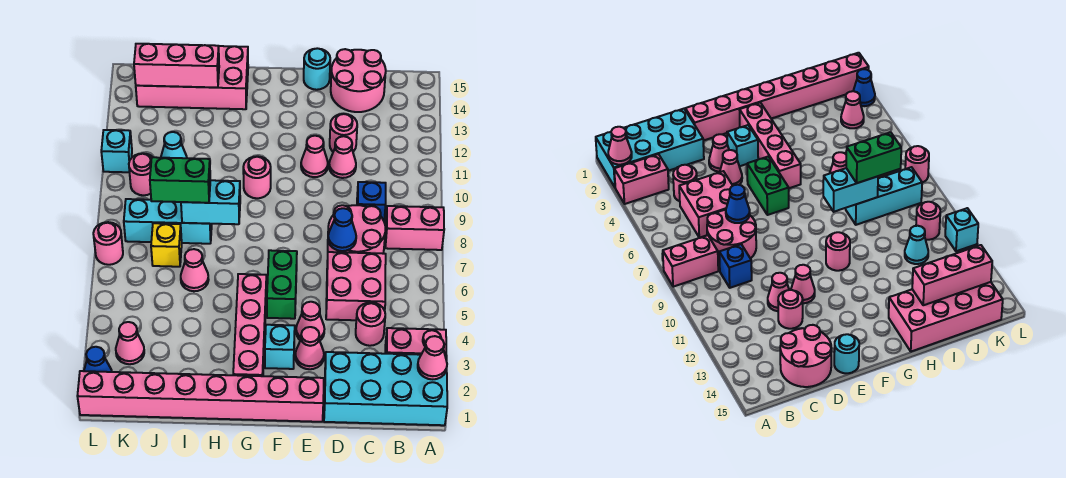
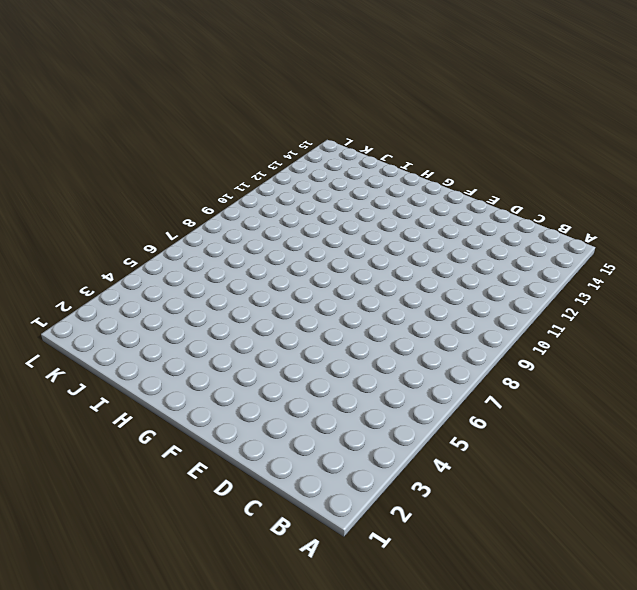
none -> cyan 2x4 brick [324,352,447,425]
none -> pink 1x2 brick [385,328,446,355]
none -> pink 1x2 brick [385,206,444,250]
none -> pink 1x1 round brick [356,302,385,346]

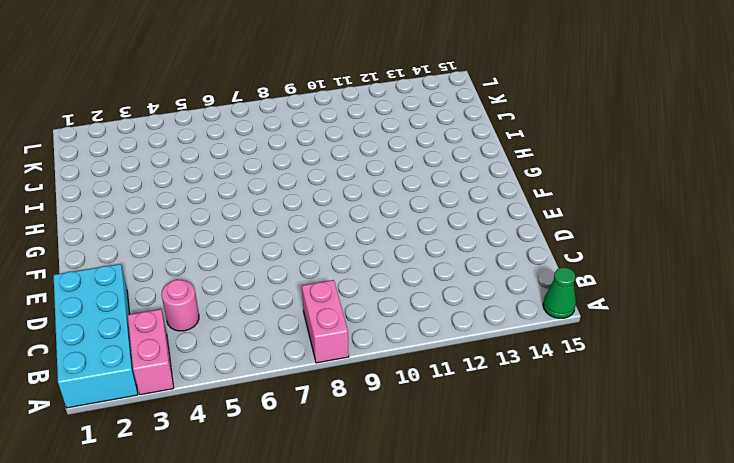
green 1x1 cone [543,268,576,318] -> none
none -> pink 2x2 brick [326,252,386,320]
none -> pink 2x2 round brick [328,205,385,254]
none -> blue 1x1 brick [357,182,386,221]
none -> pink 2x2 round brick [331,49,386,112]

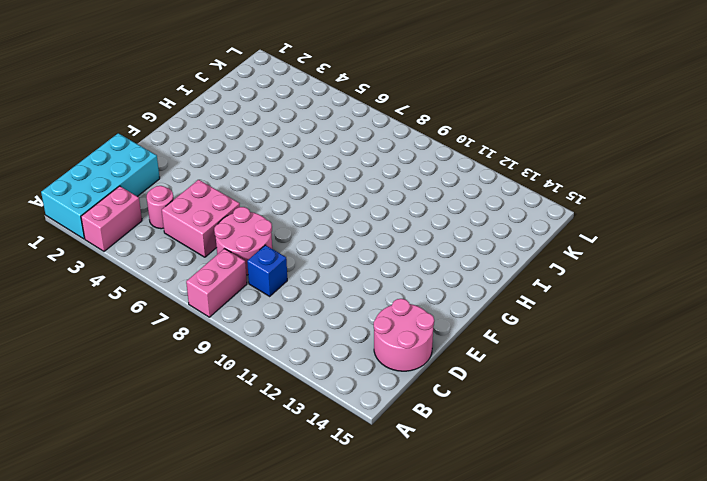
none -> pink 1x1 cone [329,136,356,178]
none -> pink 1x1 round brick [330,114,357,152]
none -> pink 1x8 brick [77,371,324,422]
none -> pink 1x1 cone [295,327,324,369]

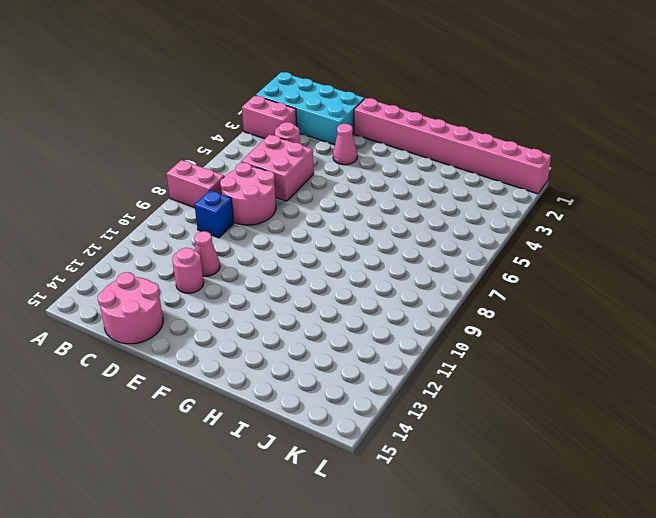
none -> pink 1x1 cone [296,302,324,340]
none -> pink 1x1 cone [301,136,328,177]
none -> cyan 1x1 round brick [304,48,330,90]
none -> cyan 1x1 brick [265,325,295,369]

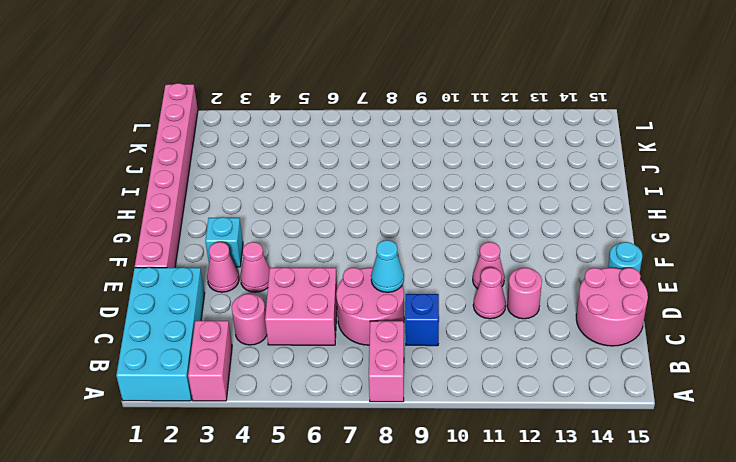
cyan 1x1 cone [371,240,404,292] -> cyan 1x1 cone moved to [161,132,187,158]
none -> green 1x2 brick [267,250,297,319]
none -> pink 1x4 brick [233,274,266,376]
none -> pink 1x1 round brick [243,156,271,198]
none -> pink 2x4 brick [136,46,248,109]

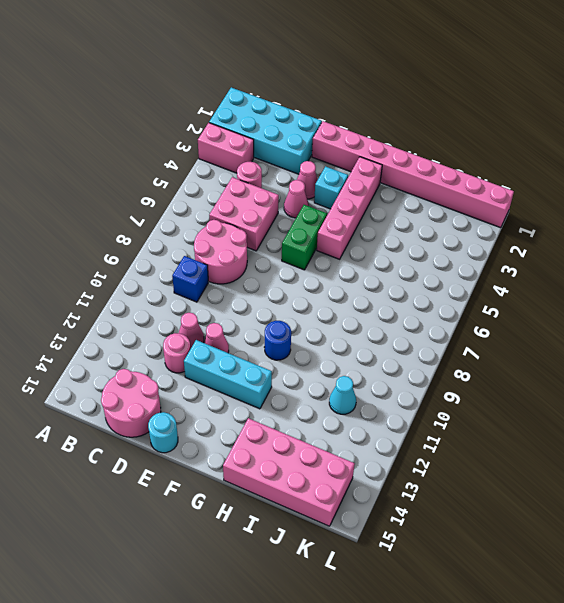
cyan 1x3 brick [184,340,272,409] -> cyan 1x3 brick moved to [124,199,212,244]
blue 1x1 round brick [264,321,291,360] -> pink 1x1 round brick [243,156,271,198]
none -> pink 1x2 brick [385,206,444,250]
none -> pink 1x1 cone [181,249,209,291]
none -> yellow 1x1 brick [151,223,182,267]
none -> pink 1x1 cone [116,322,144,364]

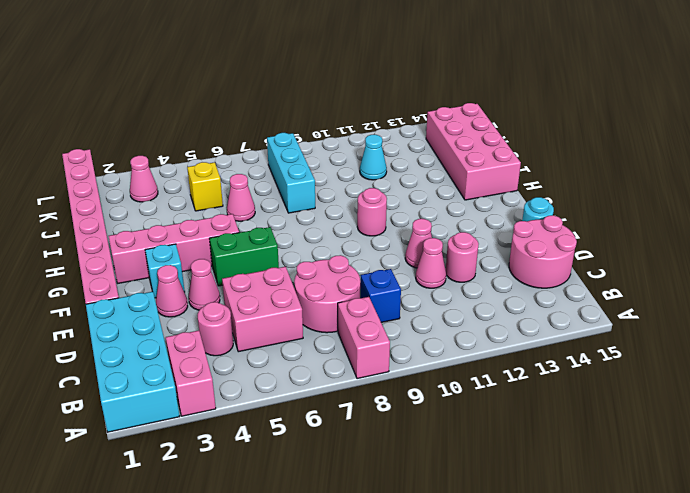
yellow 1x1 brick [187,162,223,211] -> yellow 1x1 brick moved to [151,223,182,267]
none -> pink 1x1 round brick [129,153,152,195]
none -> blue 1x1 cone [84,347,112,372]
none -> pink 1x1 round brick [93,222,123,265]
none -> cyan 1x1 brick [101,130,132,172]

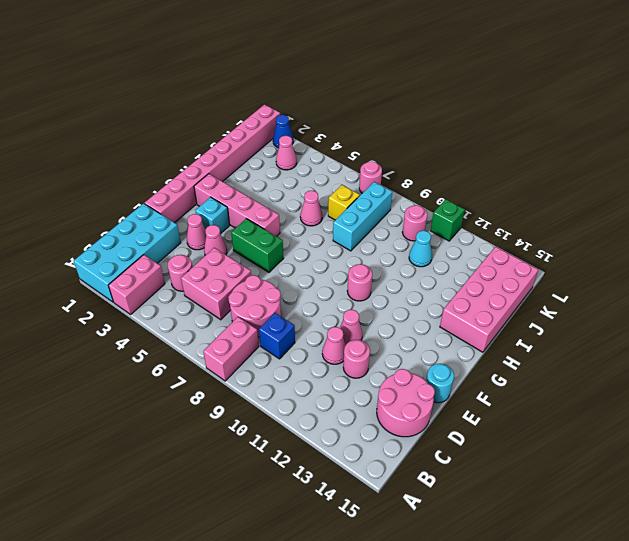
green 1x1 brick [430,199,465,241] -> cyan 1x1 brick [101,130,132,172]
none -> pink 1x1 cone [418,336,447,379]
none -> blue 1x1 cone [328,208,356,251]
none -> cyan 1x2 brick [181,180,240,224]
none -> pink 1x3 brick [134,44,219,88]

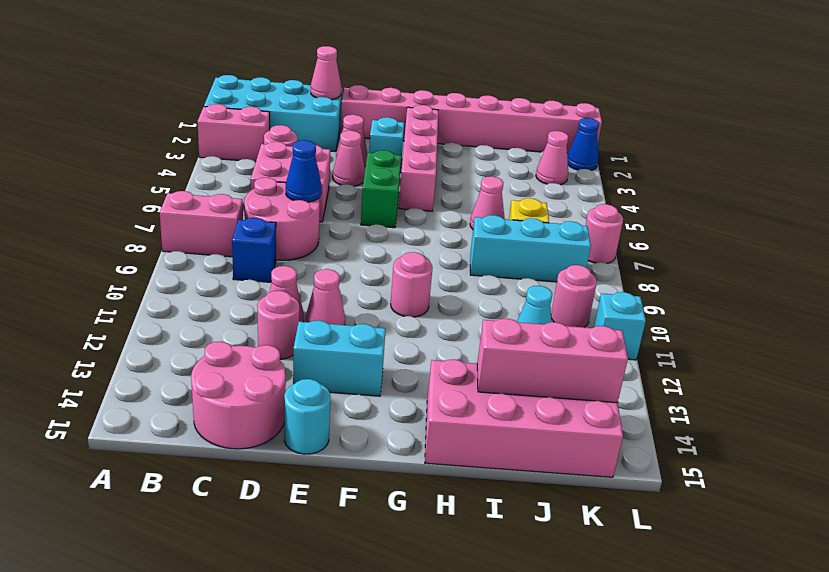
pink 1x1 cone [311,46,342,99] -> pink 1x1 cone moved to [418,336,447,379]
cyan 1x2 brick [293,320,386,396] -> cyan 1x2 brick moved to [181,180,240,224]
none -> green 1x2 brick [150,157,210,203]

